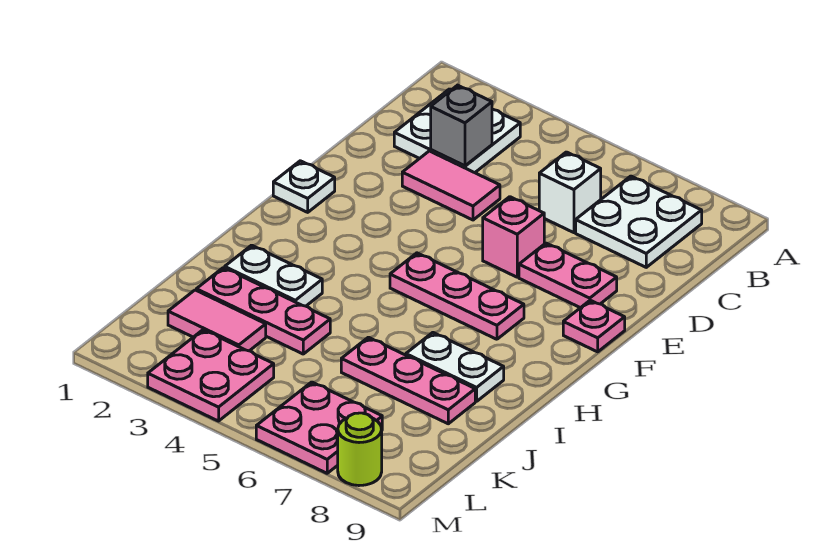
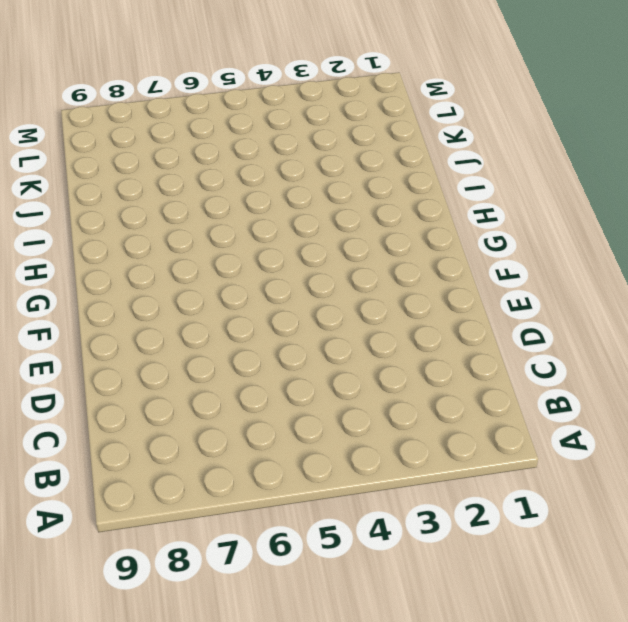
none -> white 2x2 plate [394,89,520,173]
none -> white 2x2 plate [576,176,702,267]
none -> white 1x1 brick [539,152,601,233]

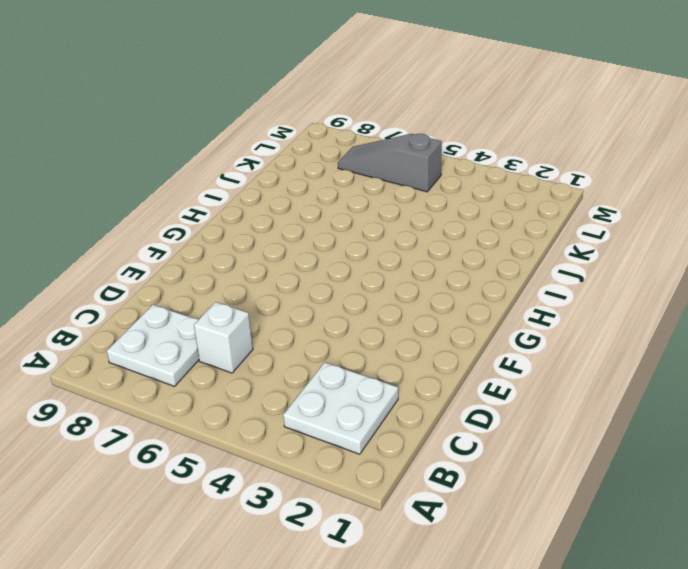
grey 1x3 slope [338,134,442,192] -> pink 2x2 plate [256,382,382,473]
none -> pink 1x2 tile [402,151,500,220]
none -> pink 1x1 brick [483,197,544,277]
none -> pink 1x2 plate [519,243,617,308]

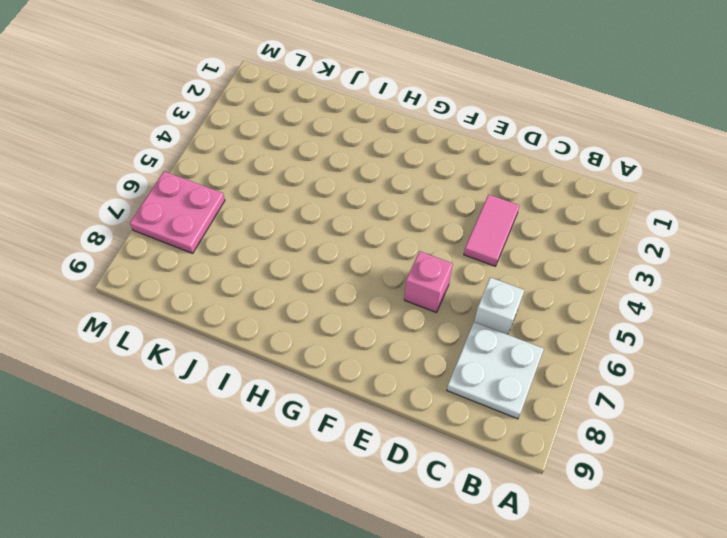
none -> white 2x2 plate [394,89,520,173]
none -> pink 1x2 plate [519,243,617,308]
none -> white 1x1 plate [273,161,335,212]

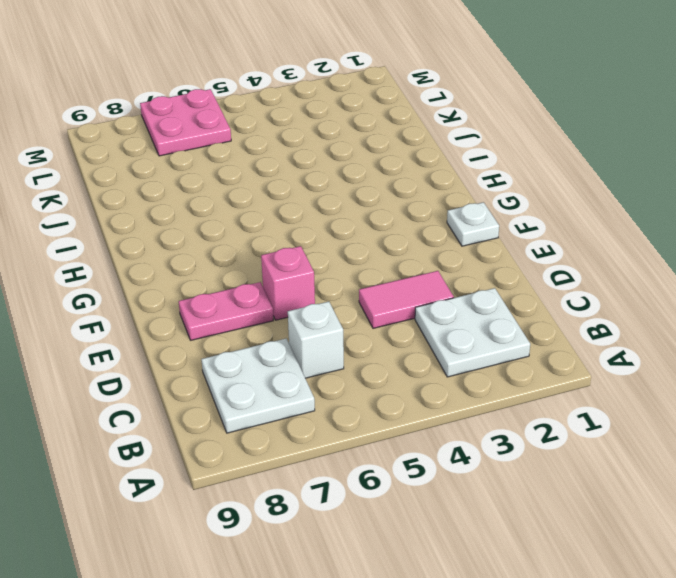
none -> pink 1x1 plate [563,300,625,352]
none -> pink 1x3 plate [390,253,524,339]
none -> white 1x2 plate [225,245,322,306]

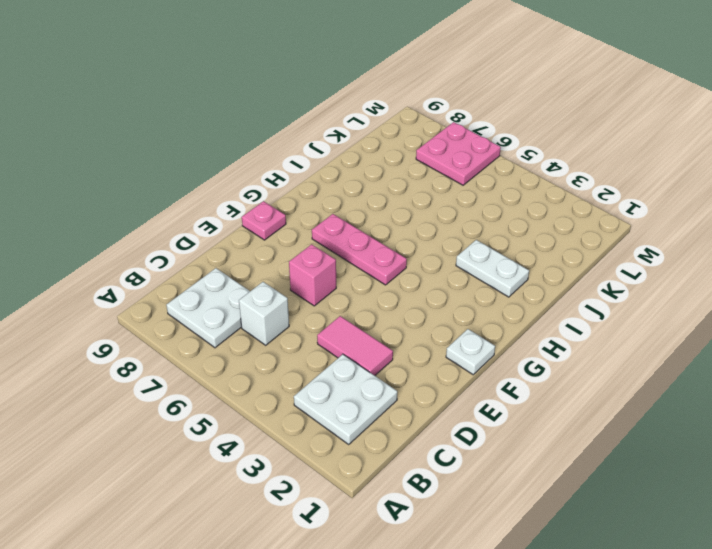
none -> pink 1x2 plate [519,243,617,308]
none -> white 1x2 plate [406,333,504,401]
none -> pink 1x3 plate [196,268,330,354]

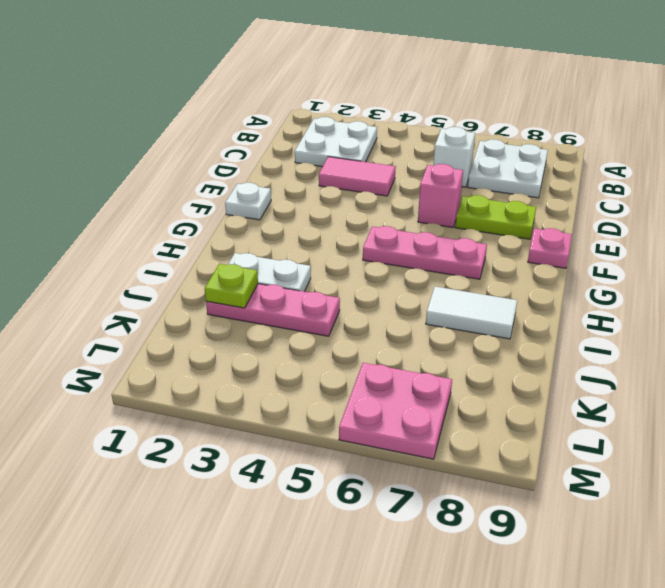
lime 1x2 plate [455,195,536,239] -> pink 1x2 plate [519,243,617,308]
white 1x2 tile [426,287,517,339] -> white 1x2 plate [406,333,504,401]
lime 1x1 plate [205,264,258,308] -> none
none -> pink 1x3 plate [341,337,475,424]
none -> pink 1x2 tile [168,290,266,351]
none -> pink 2x2 plate [148,330,274,421]

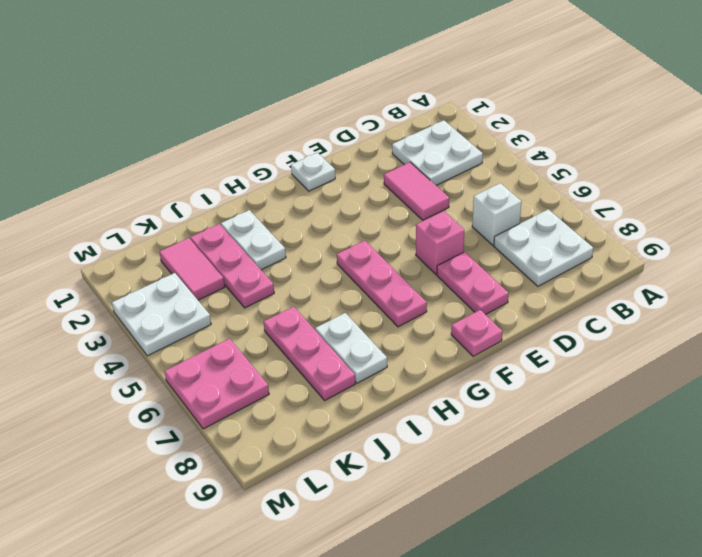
white 2x2 plate [112,273,211,356] -> pink 2x2 plate [148,330,274,421]
none -> lime 1x1 round brick [338,413,382,486]
none -> grey 1x1 brick [431,85,492,166]

